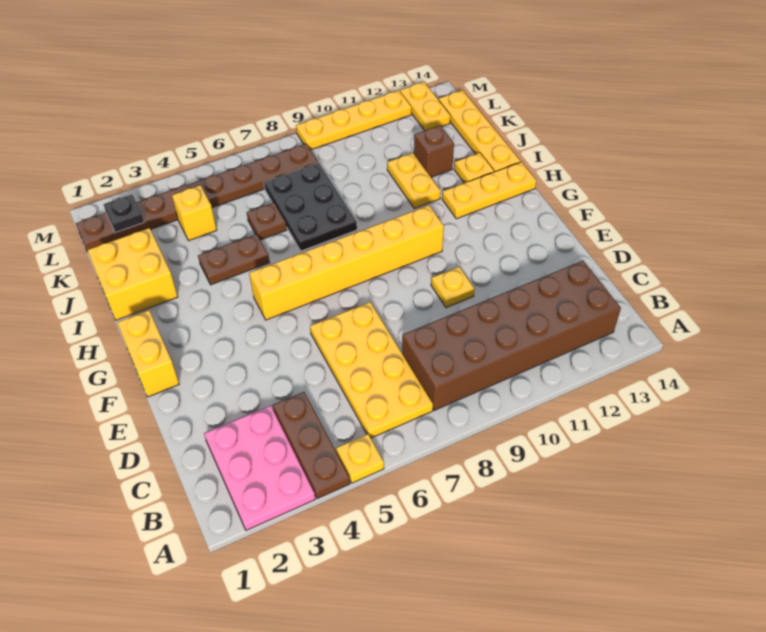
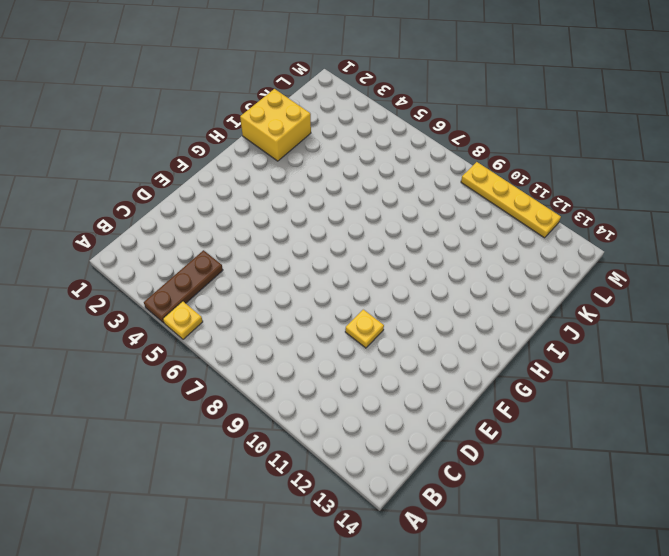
none -> pink 2x3 plate [204,406,315,530]
none -> yellow 2x4 plate [310,302,433,438]
none -> brown 2x6 brick [402,261,621,410]

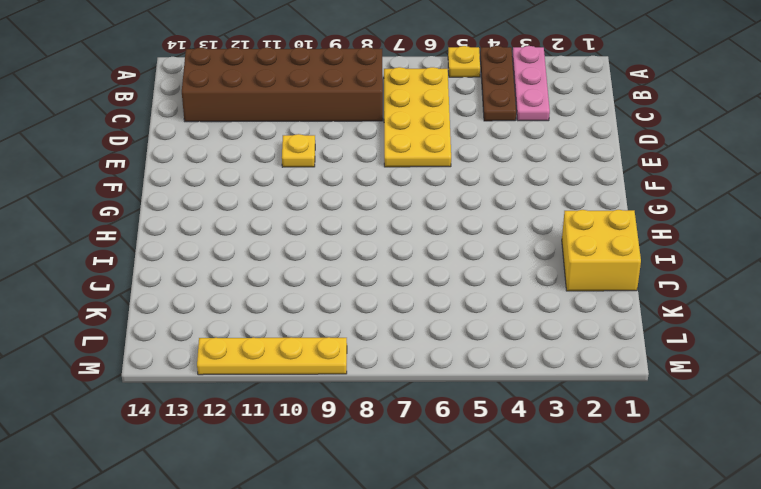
pink 1x3 plate [512,46,550,121] -> pink 2x3 plate [204,406,315,530]
none -> yellow 1x2 brick [117,310,179,397]
none -> yellow 1x6 brick [249,205,444,320]
none -> yellow 1x3 plate [442,162,536,219]

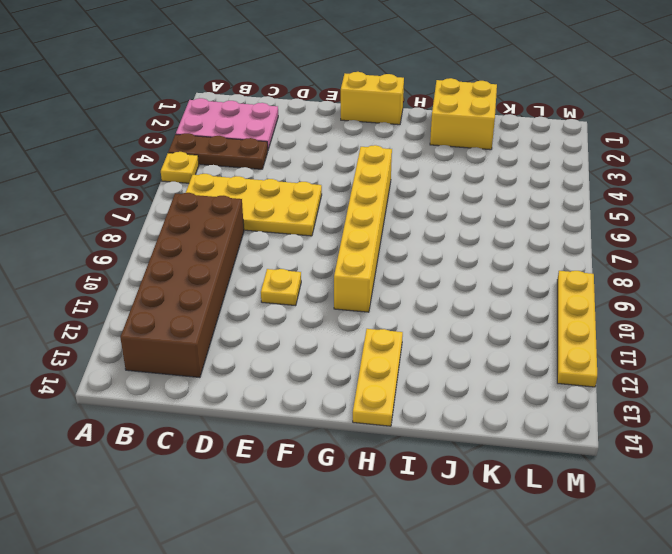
none -> brown 1x2 plate [198,234,270,285]
none -> black 2x3 plate [264,163,357,251]
none -> yellow 1x2 plate [387,153,441,209]

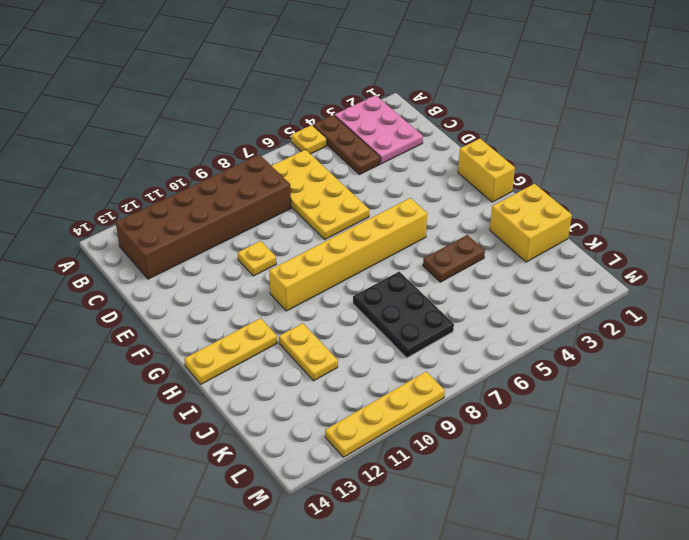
none -> yellow 1x1 plate [454,153,494,183]
none -> yellow 1x4 plate [439,90,521,172]
none -> brown 1x1 plate [247,203,287,240]

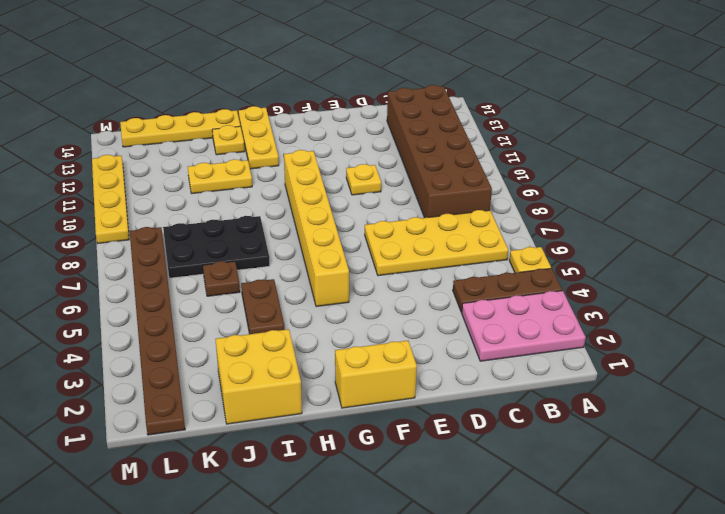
none -> brown 1x1 brick [414,126,454,177]
none -> yellow 1x1 brick [172,185,216,241]
none -> yellow 1x2 plate [400,82,450,131]

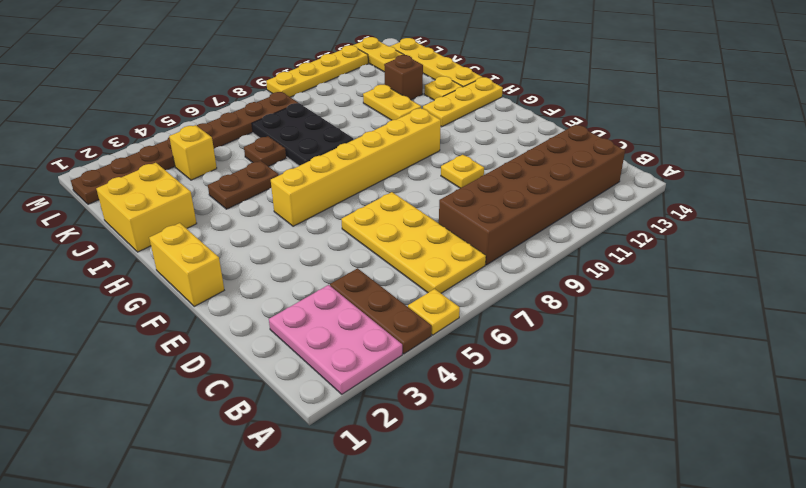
none -> black 1x1 plate [103,195,144,233]

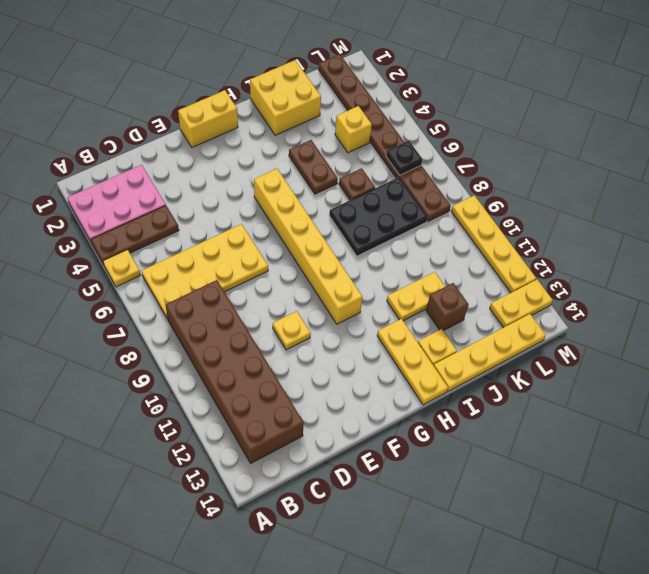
black 1x1 plate [386,141,423,175] -> black 1x1 plate moved to [103,195,144,233]

